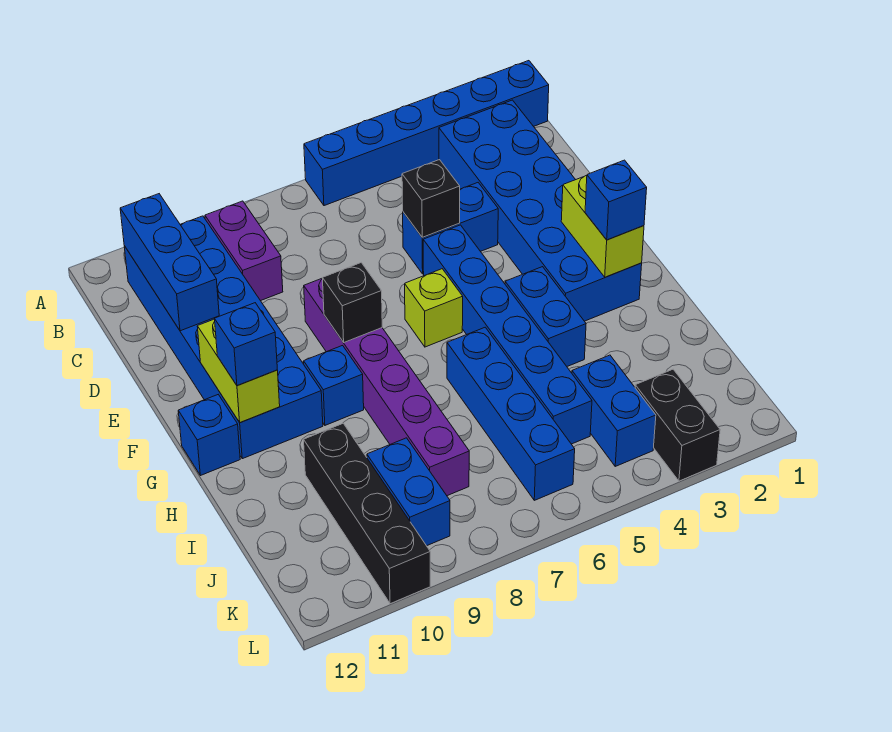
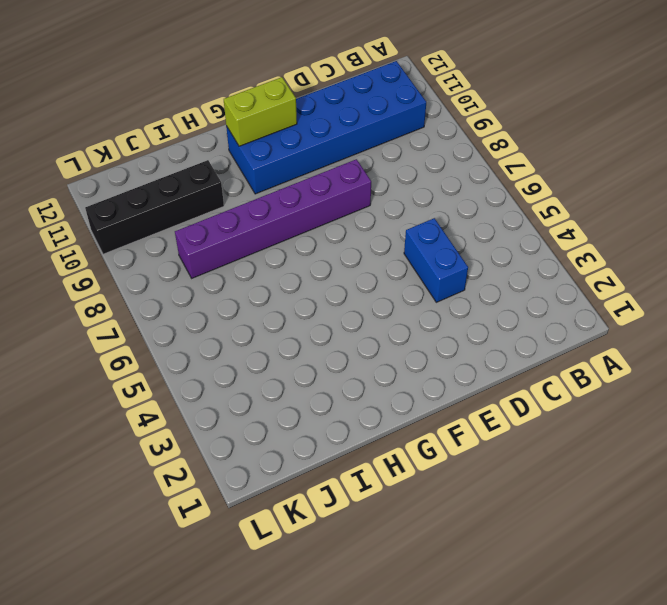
none -> blue 1x6 brick [304,61,549,206]
none -> blue 2x6 brick [439,100,642,321]
none -> purple 1x2 brick [205,201,283,301]

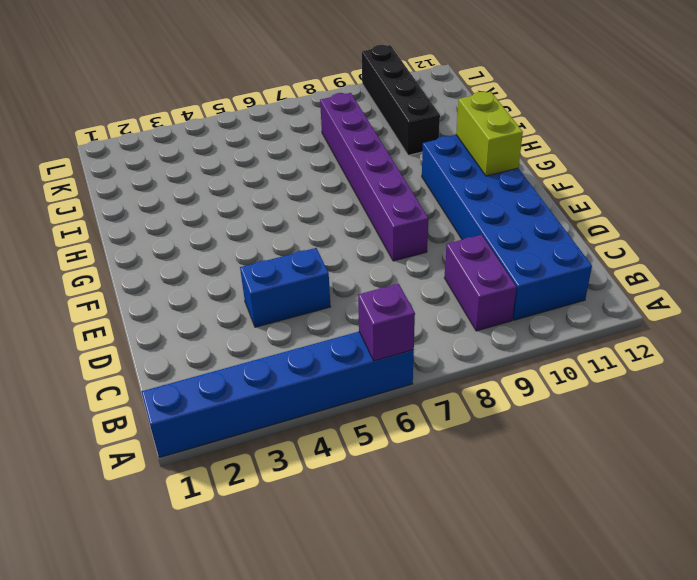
purple 1x1 brick [358,284,415,361] -> none
none -> blue 2x6 brick [439,100,642,321]
none -> blue 1x6 brick [423,225,592,444]
none -> lime 1x1 brick [405,269,463,347]

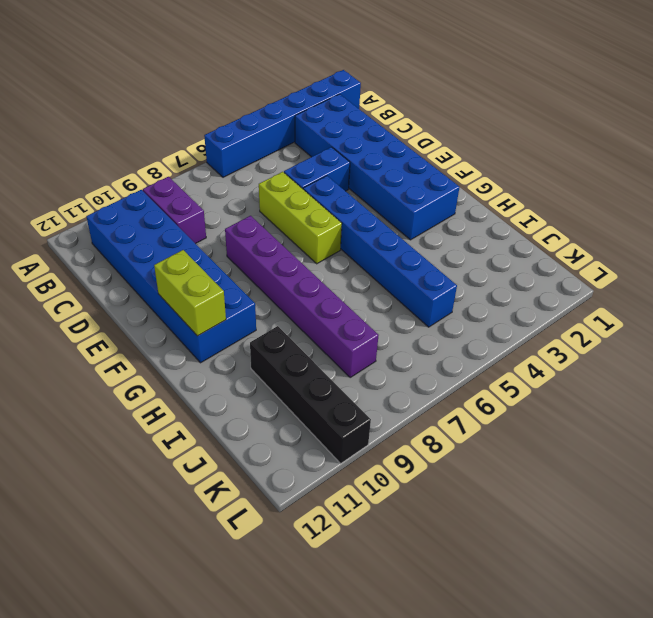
lime 1x3 brick [259,172,342,264] -> lime 1x1 brick [405,269,463,347]
none -> blue 1x2 brick [505,267,586,366]
none -> blue 1x1 brick [304,346,364,425]
none -> blue 1x1 brick [178,395,240,476]

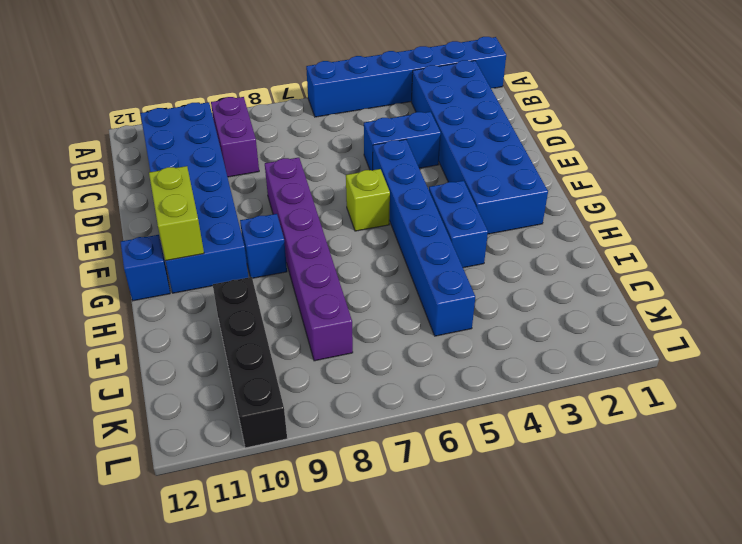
none -> blue 1x4 brick [447,327,575,500]
none -> blue 1x2 brick [572,355,656,466]
none -> blue 1x2 brick [367,438,450,546]

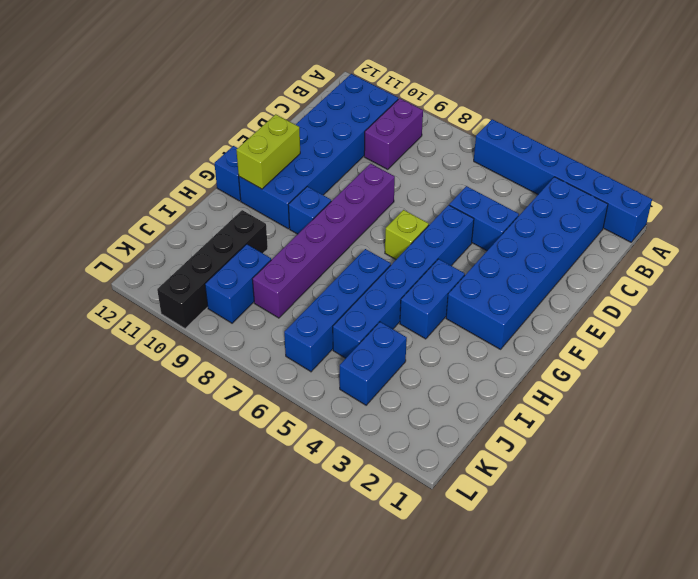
none -> black 1x2 brick [635,369,720,481]
none -> blue 1x3 brick [120,194,219,331]
none -> black 1x1 brick [402,160,460,237]

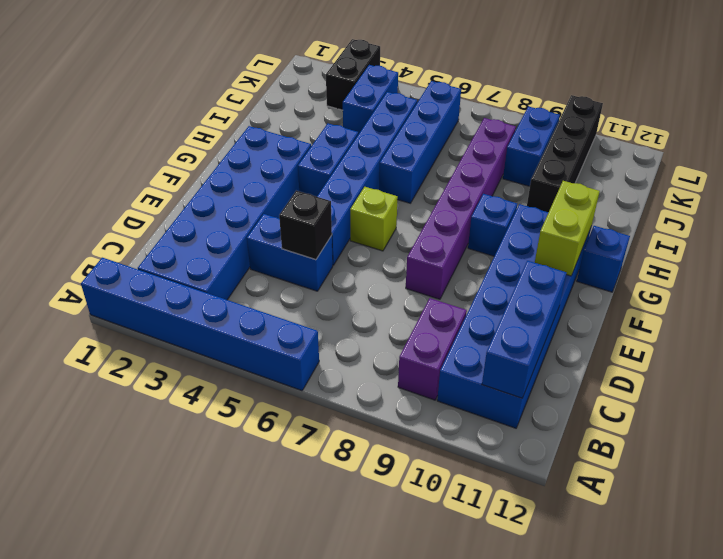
none -> lime 1x2 brick [561,176,644,277]
none -> black 1x1 brick [323,263,382,342]
none -> blue 1x1 brick [585,160,647,240]

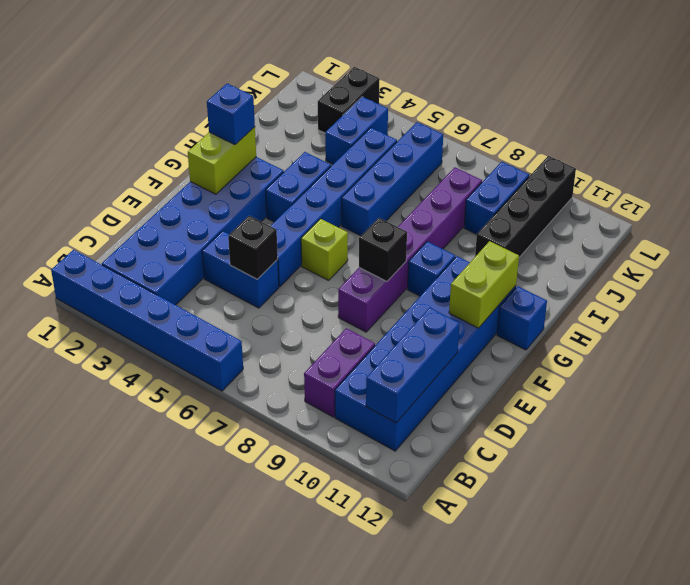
none -> blue 1x1 brick [215,303,277,386]

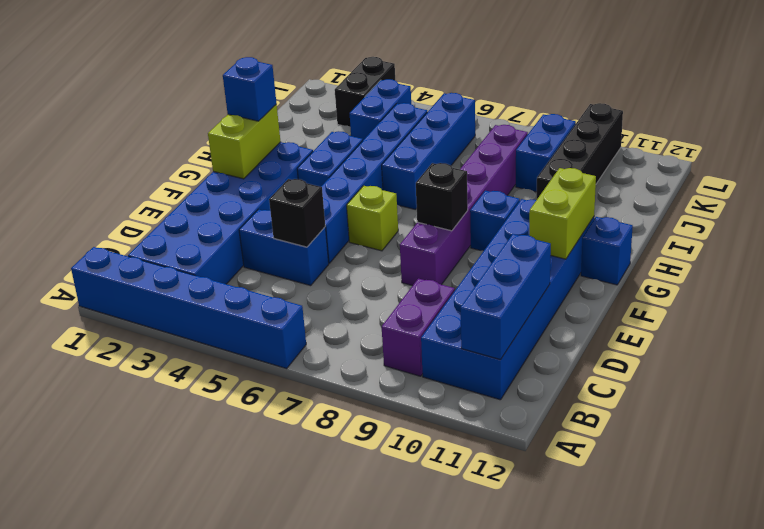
none -> blue 1x1 brick [215,303,277,386]

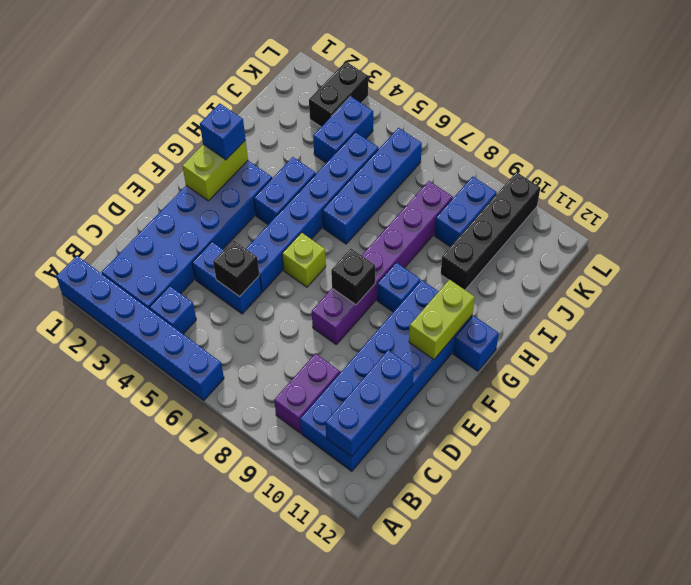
blue 1x1 brick [149,286,196,334] -> blue 1x1 brick moved to [215,303,277,386]

